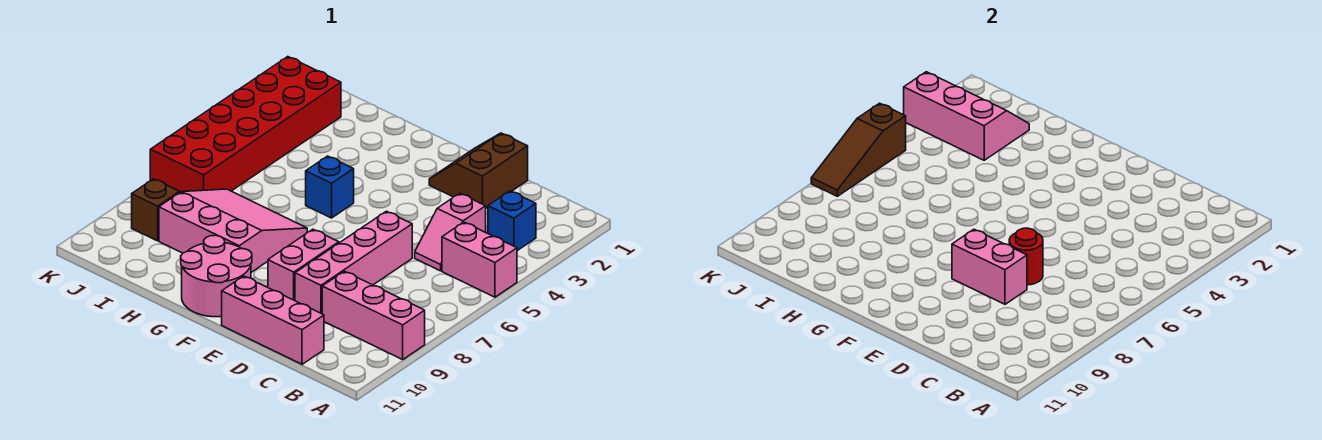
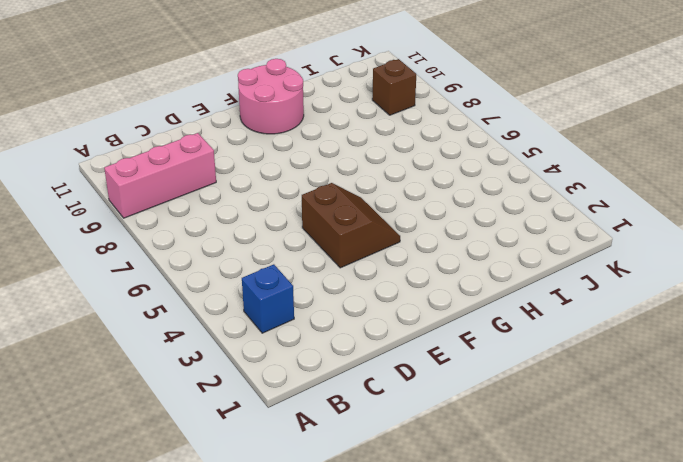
brown 2x2 slope [302,183,400,268] -> brown 2x2 slope moved to [429,133,528,208]
none -> pink 1x2 brick [442,222,517,297]
none -> pink 1x2 slope [415,193,486,271]
none -> pink 1x3 brick [222,276,324,364]

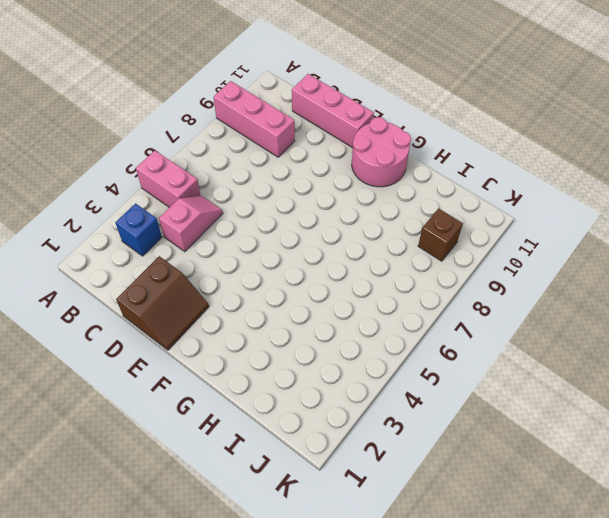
none -> pink 1x4 brick [295,211,412,314]
none -> pink 1x2 brick [268,229,339,301]
none -> blue 1x1 brick [306,156,354,218]

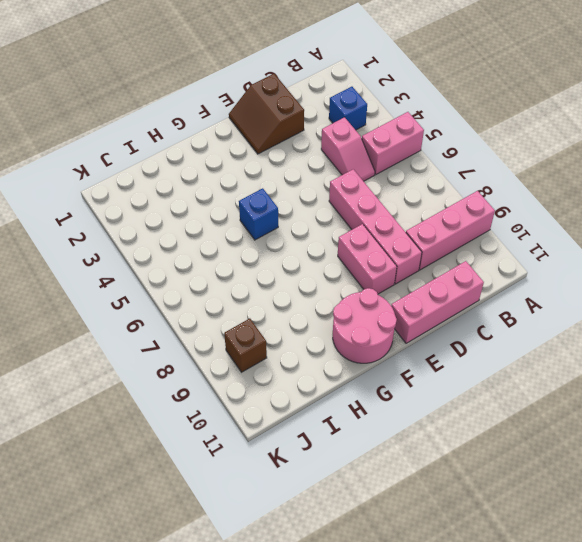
none -> pink 3x3 slope [159,189,307,272]
none -> red 2x6 brick [150,57,341,193]
none -> red 1x1 round brick [1009,228,1043,285]

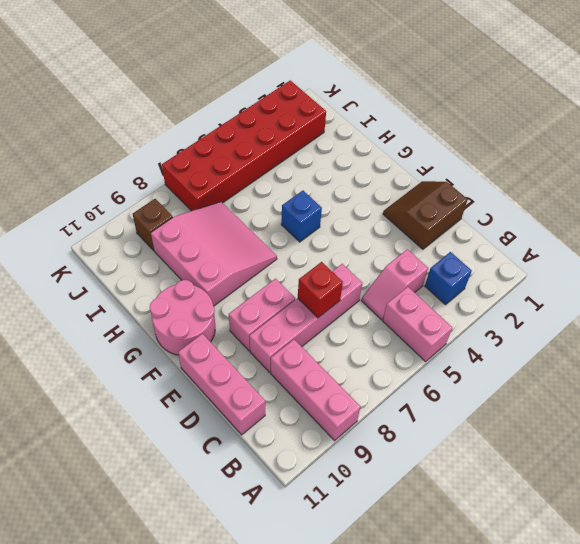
red 1x1 brick [298,262,343,318] -> red 1x1 round brick [1009,228,1043,285]
none -> pink 1x2 brick [952,229,1027,304]
none -> pink 2x3 slope [904,72,1029,160]
none -> brown 1x3 slope [811,103,906,196]

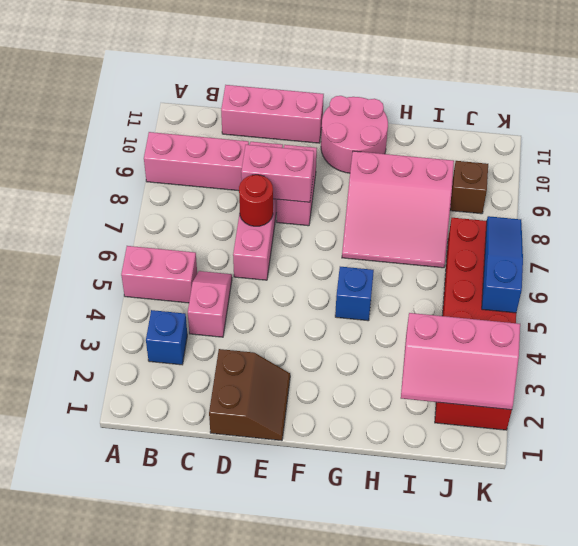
blue 1x3 slope [482,216,523,313] -> brown 1x3 slope [811,103,906,196]

